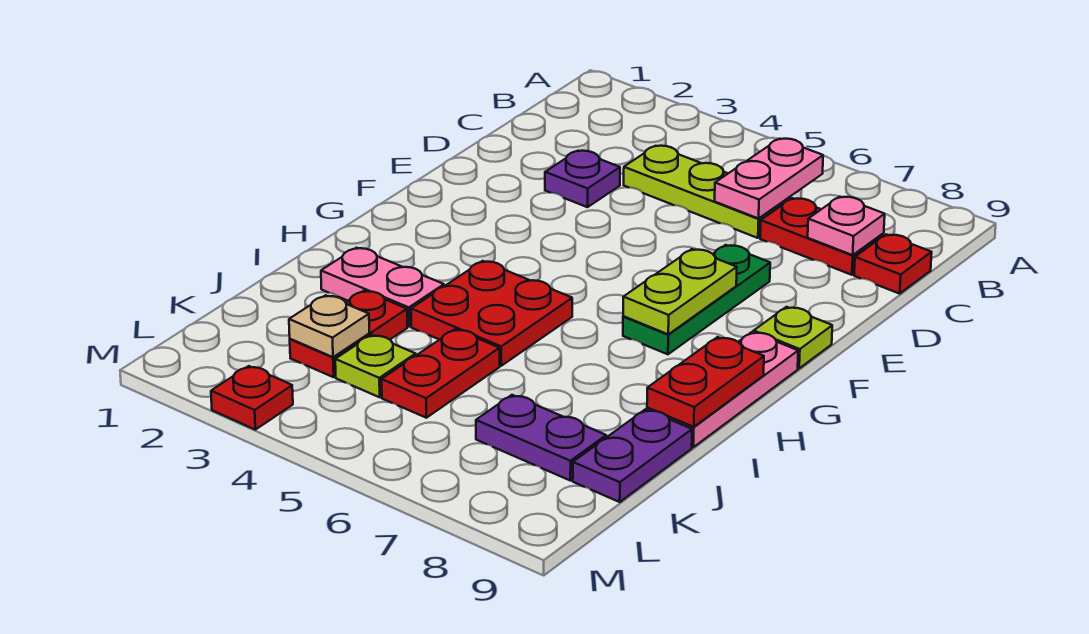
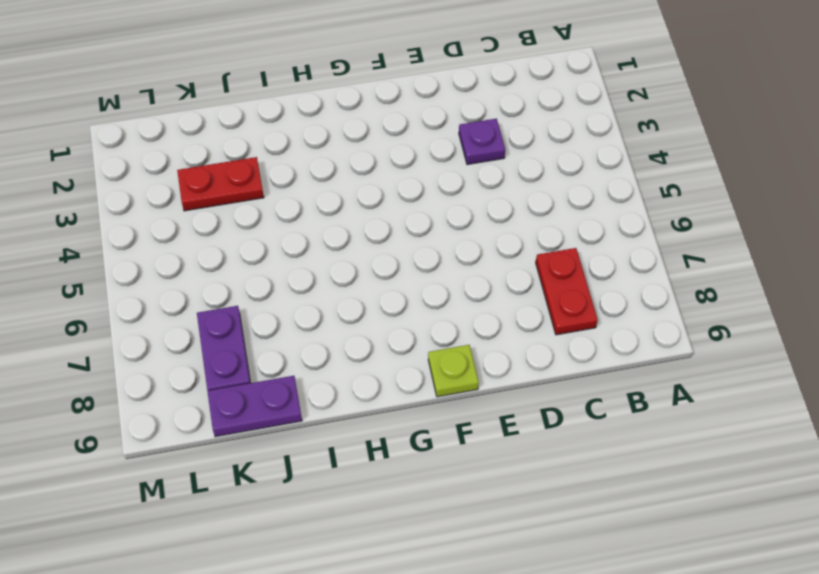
none -> lime 1x3 plate [624,146,790,238]
none -> red 1x1 plate [854,234,932,294]
none -> green 1x3 plate [623,245,770,354]

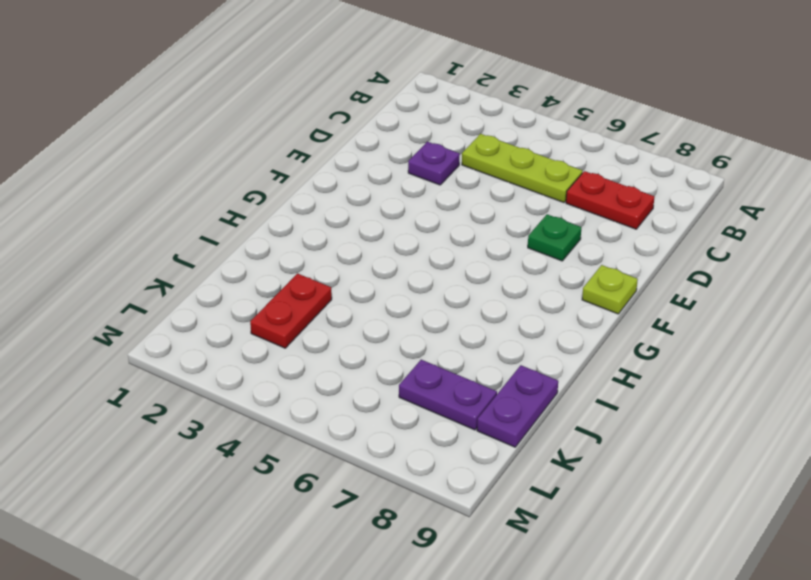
green 1x1 plate [528,214,581,261] -> green 1x3 plate [623,245,770,354]
none -> red 1x1 plate [854,234,932,294]
none -> pink 1x3 plate [647,332,798,447]
none -> red 2x2 plate [411,261,572,366]

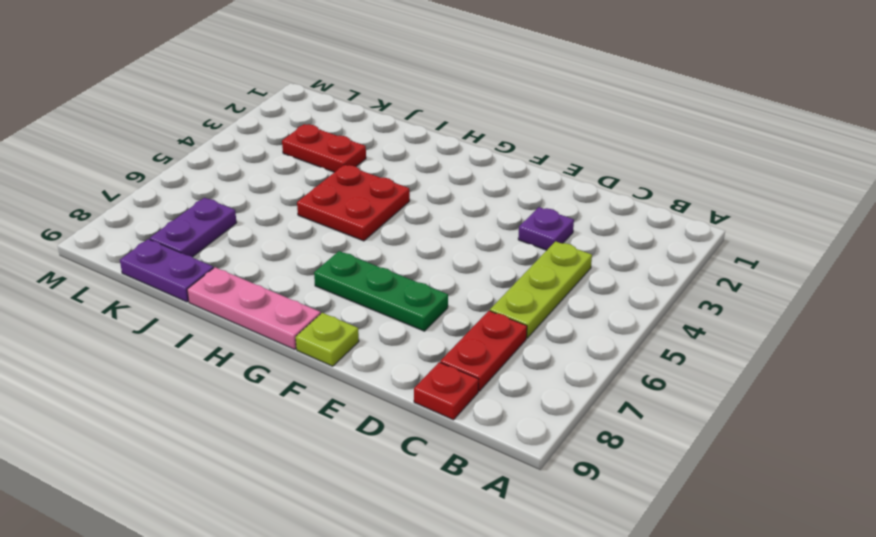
none -> pink 1x2 plate [321,248,444,327]
none -> red 1x2 plate [382,329,500,418]
none -> lime 1x1 plate [335,335,416,397]

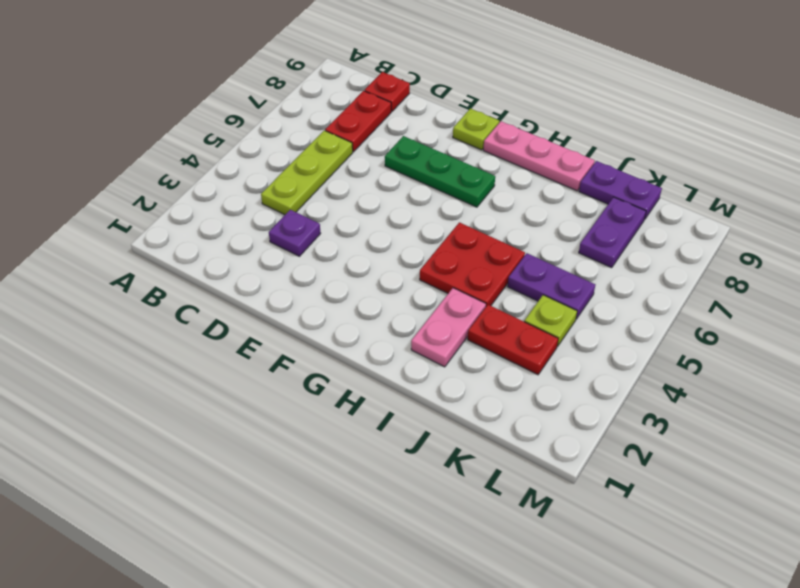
purple 1x2 plate [508,253,595,319] -> red 1x2 plate [382,329,500,418]
none -> red 1x1 plate [211,366,293,430]
none -> pink 1x2 plate [715,139,823,219]
none -> pink 1x1 plate [808,197,885,255]

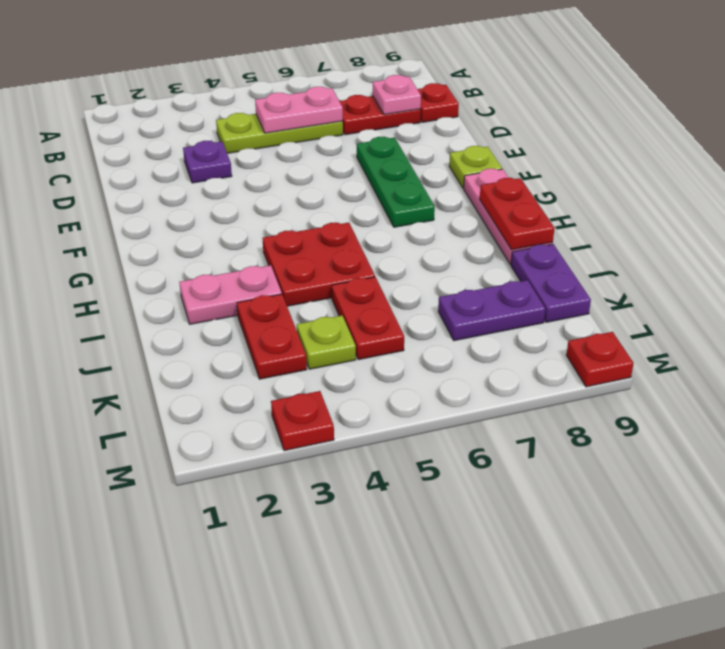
pink 1x2 plate [255,87,343,133] -> pink 1x2 plate turned to [715,139,823,219]
red 1x1 plate [566,332,634,387] -> none
none -> lime 1x2 plate [623,249,737,334]
none -> tan 1x1 plate [289,295,369,357]

